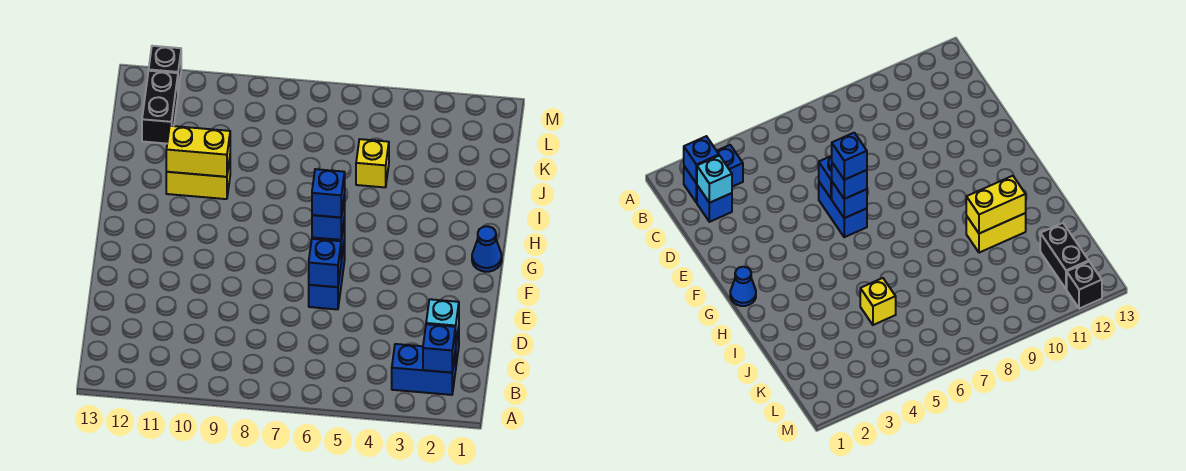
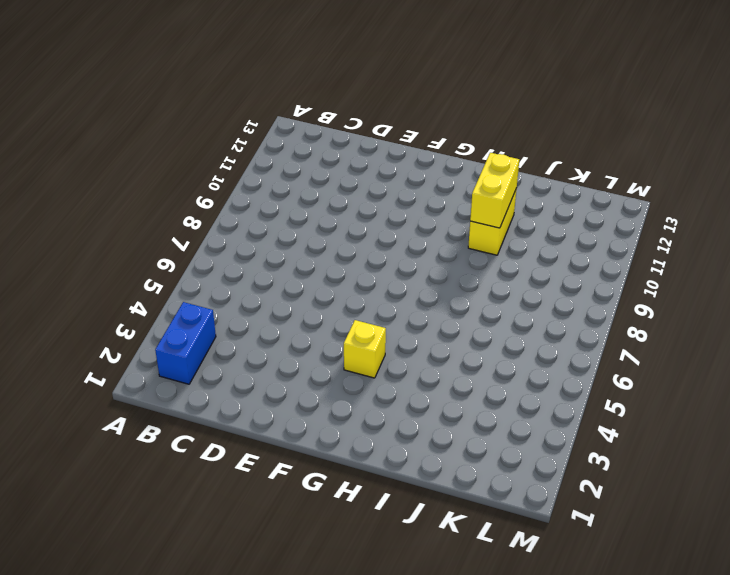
yellow 1x1 brick [344,320,386,378] -> yellow 1x1 brick moved to [356,139,389,187]
none -> blue 1x1 brick [697,185,732,222]
none -> blue 1x2 brick [309,240,345,309]
none -> blue 1x1 cone [472,226,502,272]

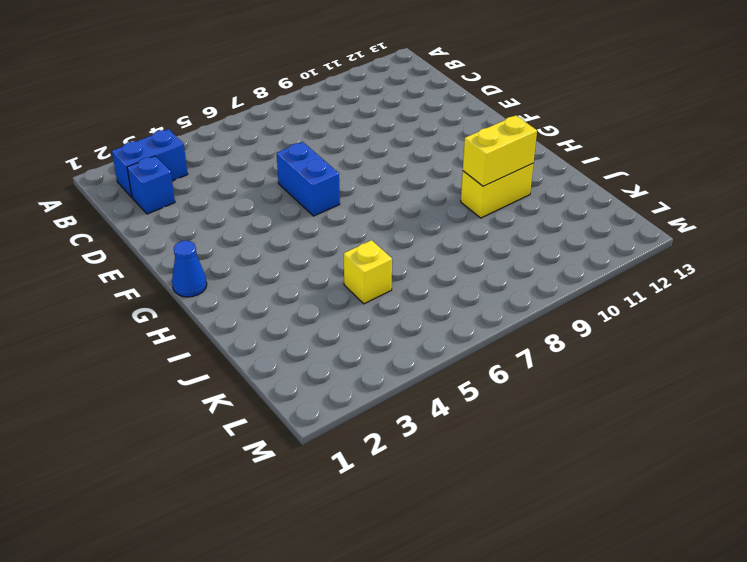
none -> black 1x2 brick [142,71,178,144]
none -> black 1x1 brick [149,46,181,92]
none -> blue 1x1 brick [423,324,456,373]

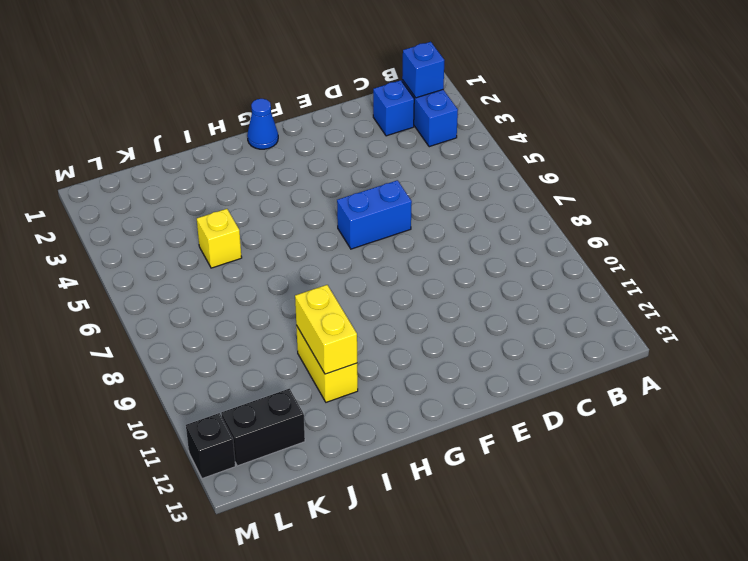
none -> cyan 1x1 brick [426,299,459,342]
none -> blue 1x1 brick [309,239,341,287]
none -> blue 1x1 brick [832,182,867,218]

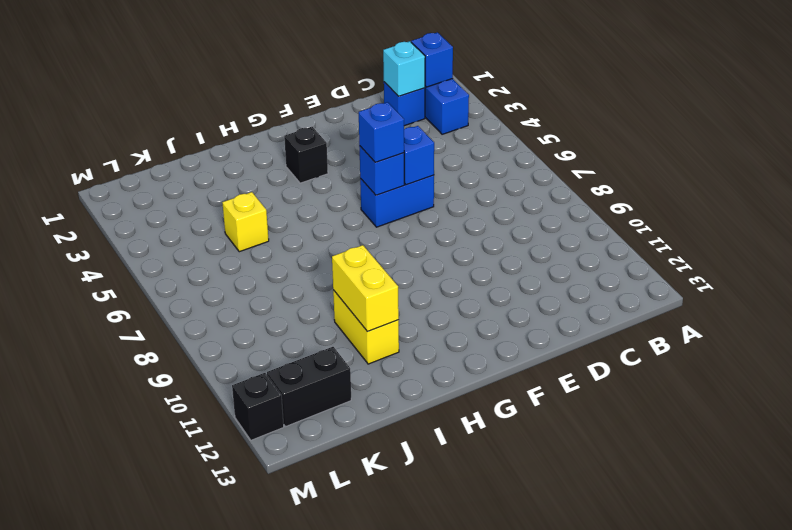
black 1x1 brick [284,127,328,183] -> none
none -> blue 1x1 cone [472,226,502,272]
none -> blue 1x1 brick [312,169,345,217]

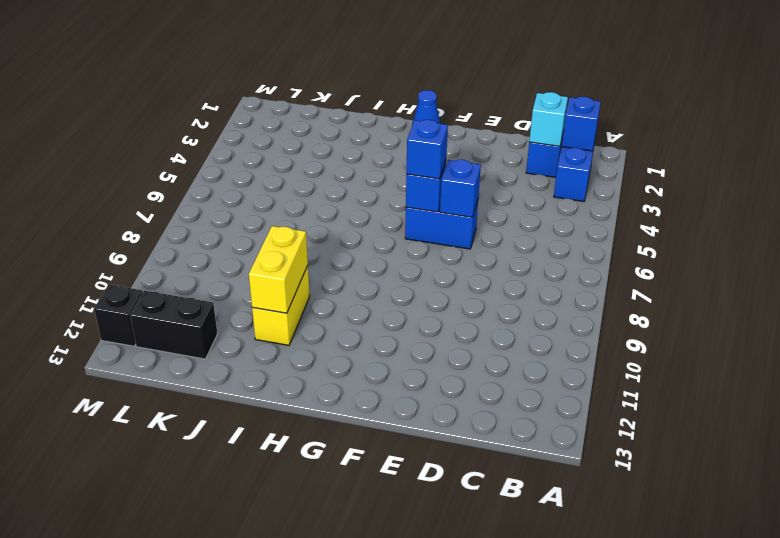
none -> yellow 1x1 brick [356,139,389,187]
none -> blue 1x1 brick [312,169,345,217]

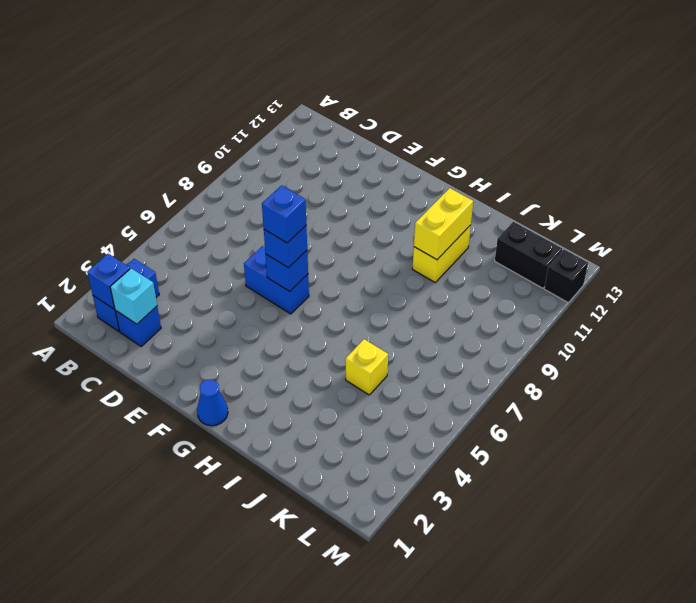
none -> blue 1x1 brick [309,239,341,287]

